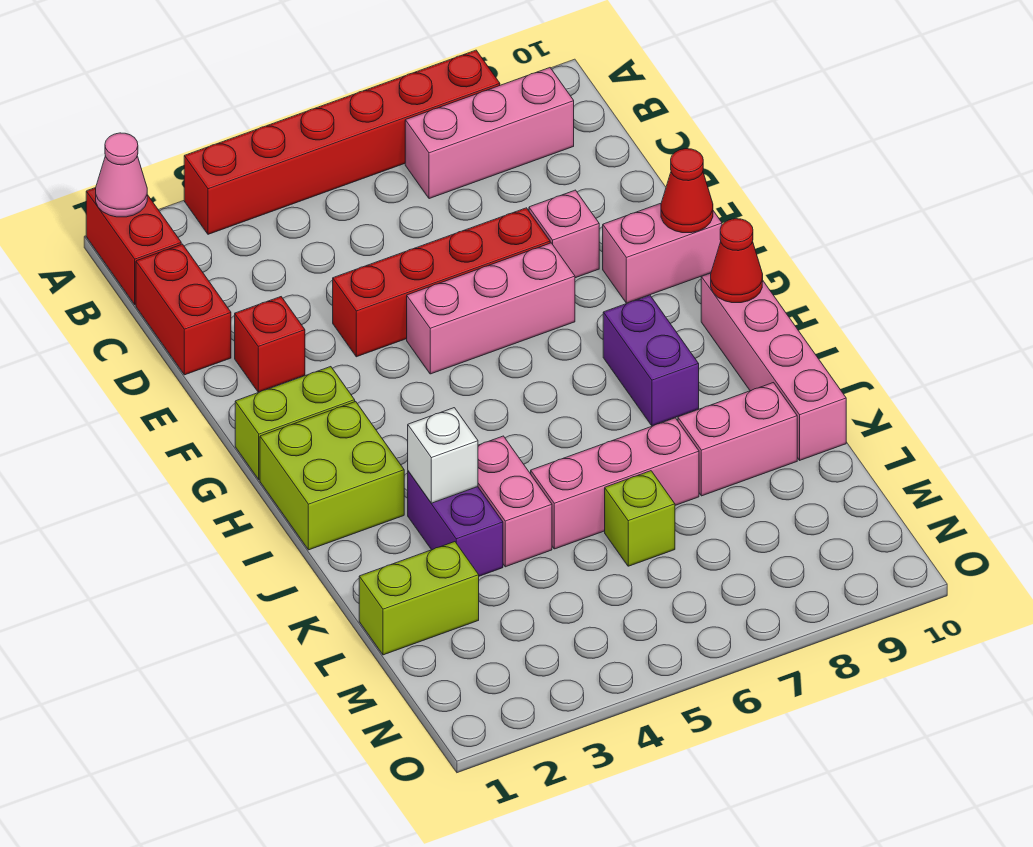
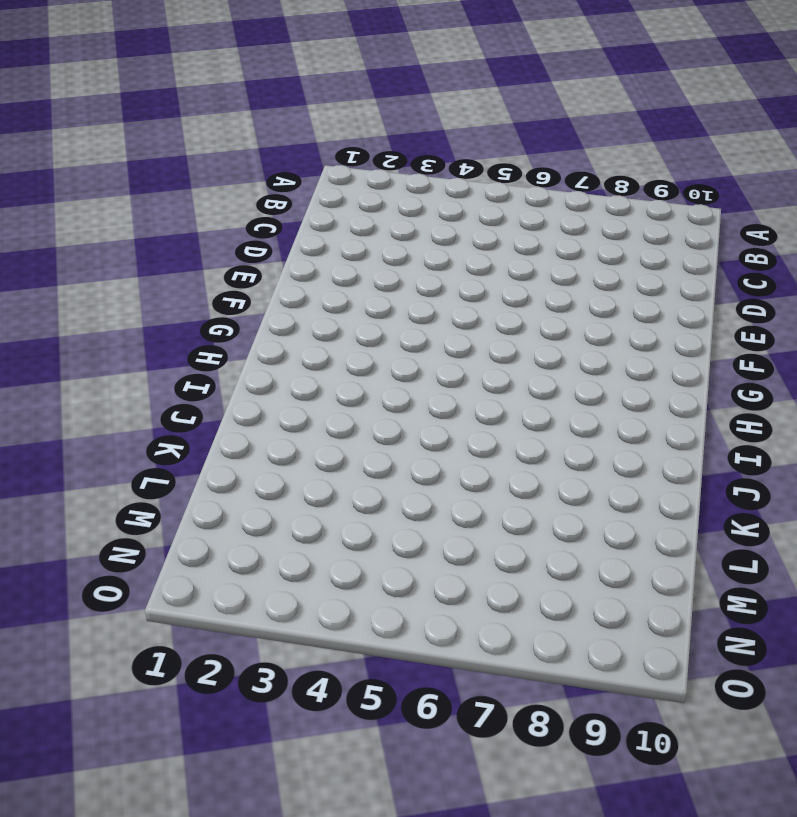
none -> red 1x2 brick [86,188,181,305]
none -> red 1x6 brick [184,50,500,234]
none -> pink 1x3 brick [405,68,574,199]

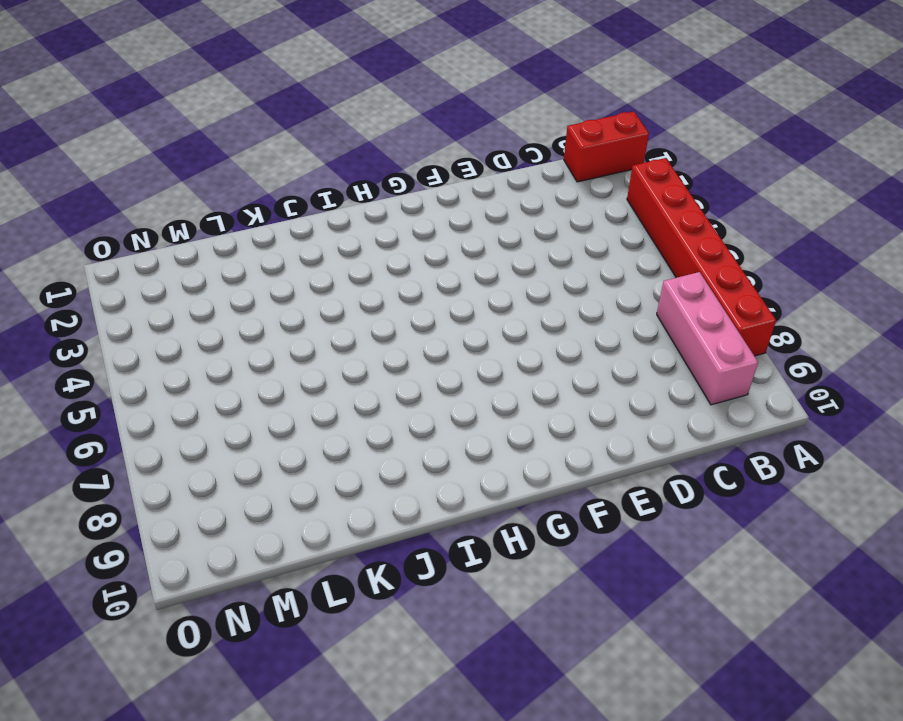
none -> red 1x2 brick [136,244,231,375]
none -> red 1x1 brick [235,297,305,392]
none -> red 1x4 brick [333,208,550,357]

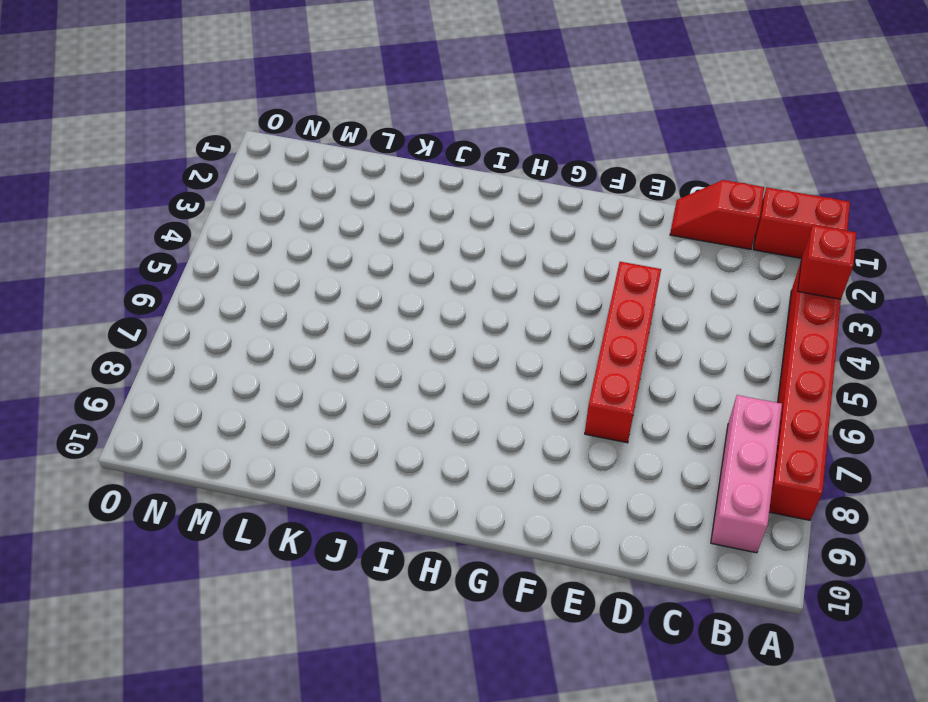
red 1x1 brick [798,225,856,299] -> red 1x1 brick moved to [235,297,305,392]
red 1x2 slope [670,180,764,249] -> red 1x2 brick [136,244,231,375]
none -> pink 1x1 brick [529,190,599,278]
none -> pink 1x3 brick [407,243,575,374]
none -> pink 1x2 brick [603,203,722,303]

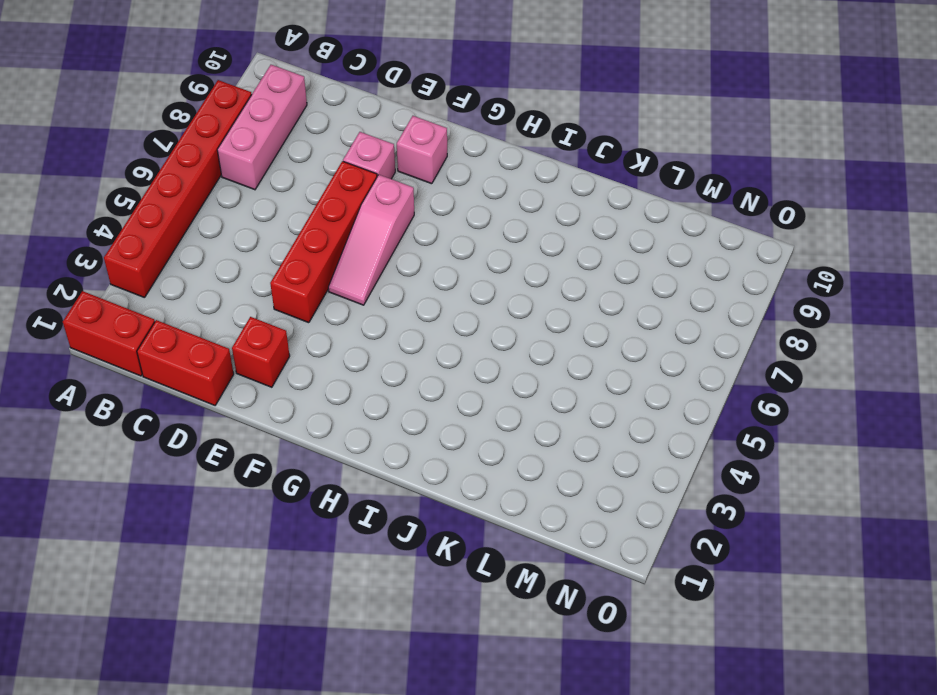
pink 1x3 slope [328,175,414,305] -> pink 1x3 brick [407,243,575,374]
pink 1x1 brick [397,116,447,184] -> pink 1x2 brick [603,203,722,303]
none -> lime 1x2 brick [235,367,355,480]
none -> lime 2x2 brick [260,401,404,550]
none -> purple 1x2 brick [603,295,699,426]

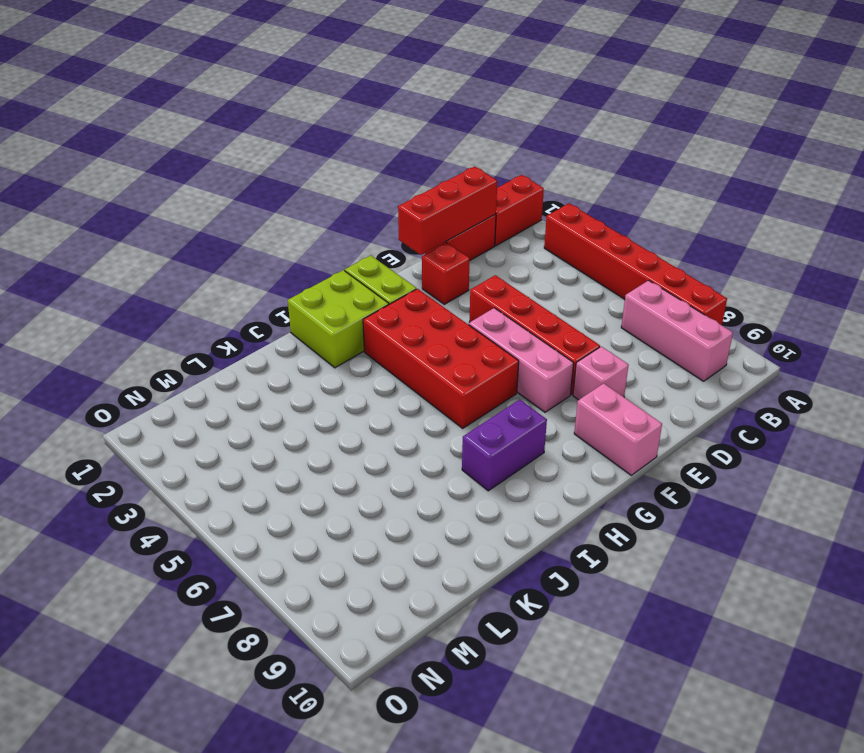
red 1x3 brick [398,166,497,255] -> none
red 2x4 brick [363,289,519,428] -> none
none -> pink 1x4 brick [701,273,846,460]
none -> purple 1x2 brick [408,471,503,576]
none -> pink 1x2 brick [478,436,552,567]

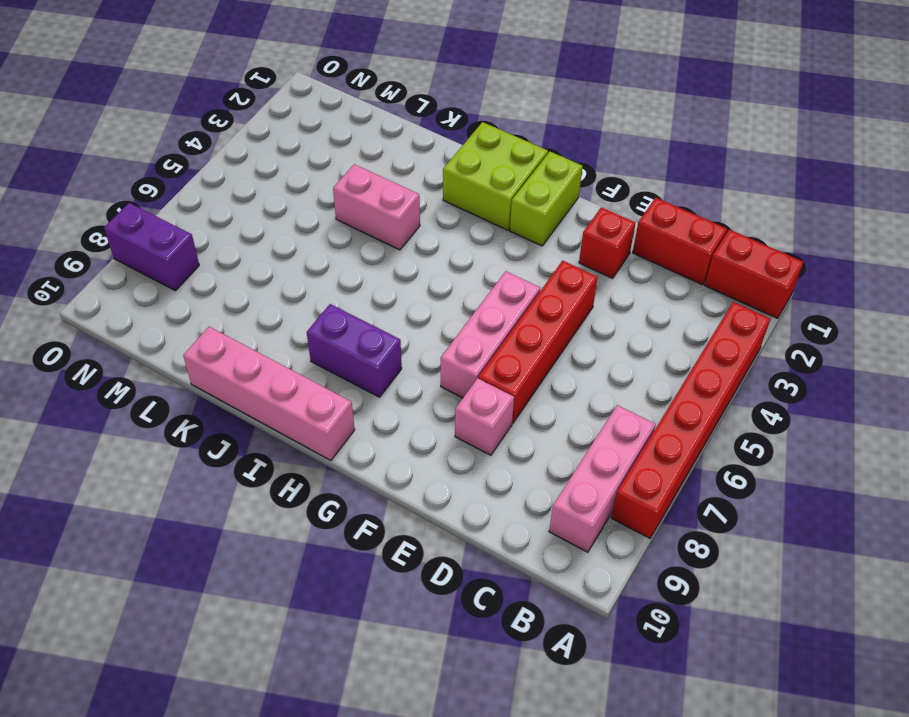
purple 1x2 brick [104,203,199,291] -> purple 1x2 brick moved to [408,471,503,576]
none -> pink 1x2 brick [603,203,722,303]
none -> pink 1x3 brick [531,418,699,549]
none -> pink 1x2 brick [678,383,797,496]

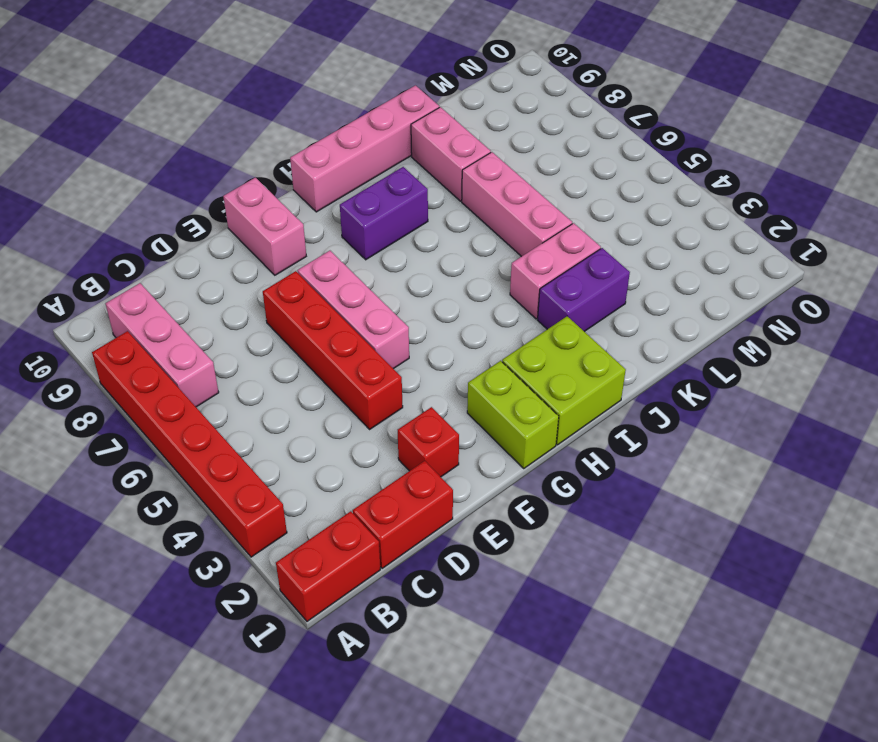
none -> pink 1x1 brick [529,190,599,278]
none -> lime 1x2 brick [359,542,479,655]
none -> lime 1x1 brick [605,471,675,566]

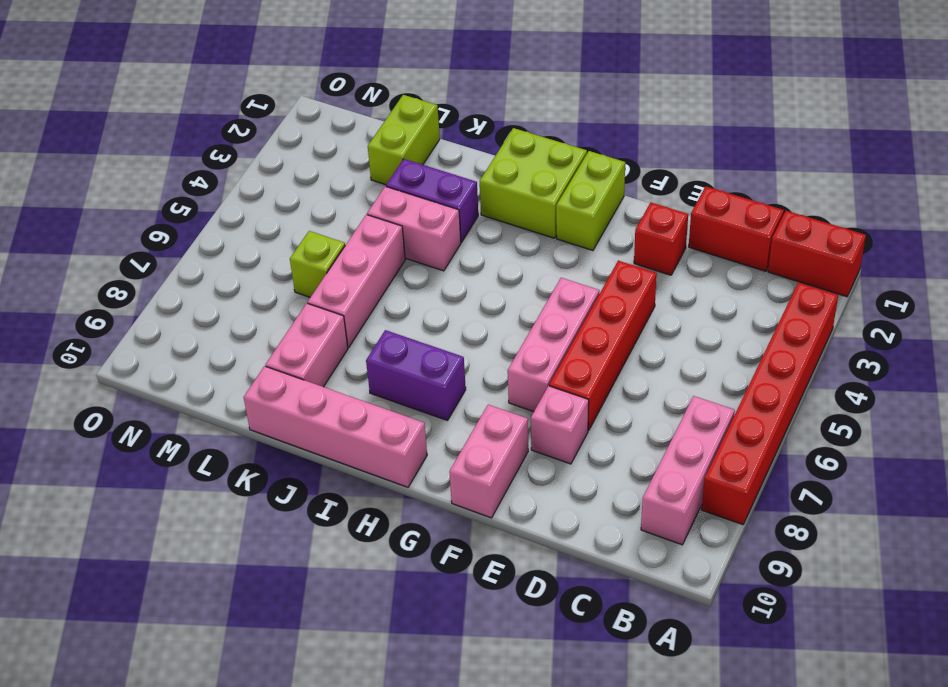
none -> pink 1x1 cone [96,133,147,217]
none -> red 1x1 cone [661,149,713,233]
none -> red 1x1 cone [711,219,763,303]

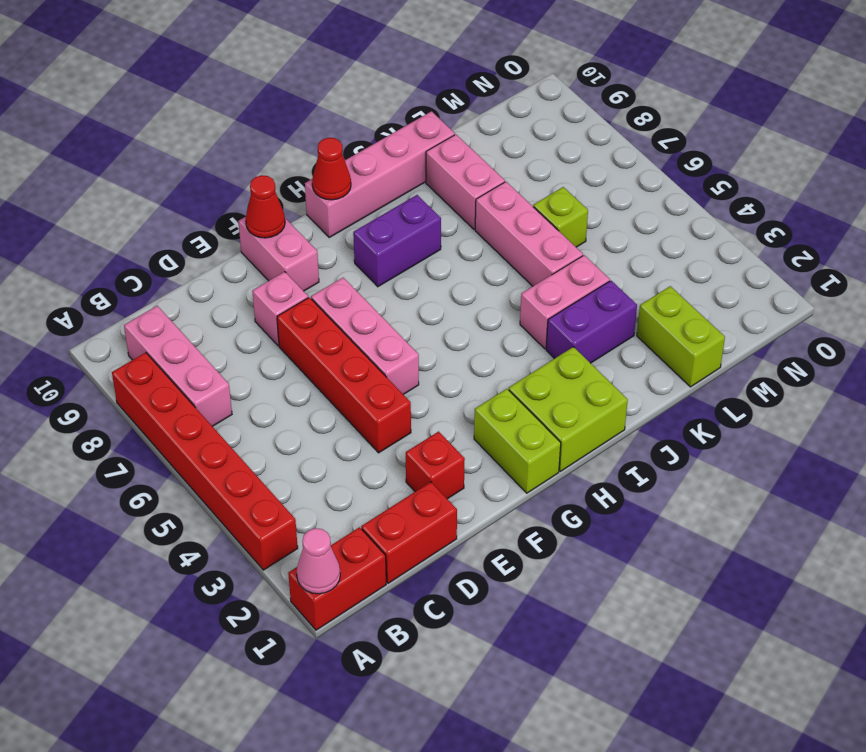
none -> white 1x1 brick [408,408,478,503]

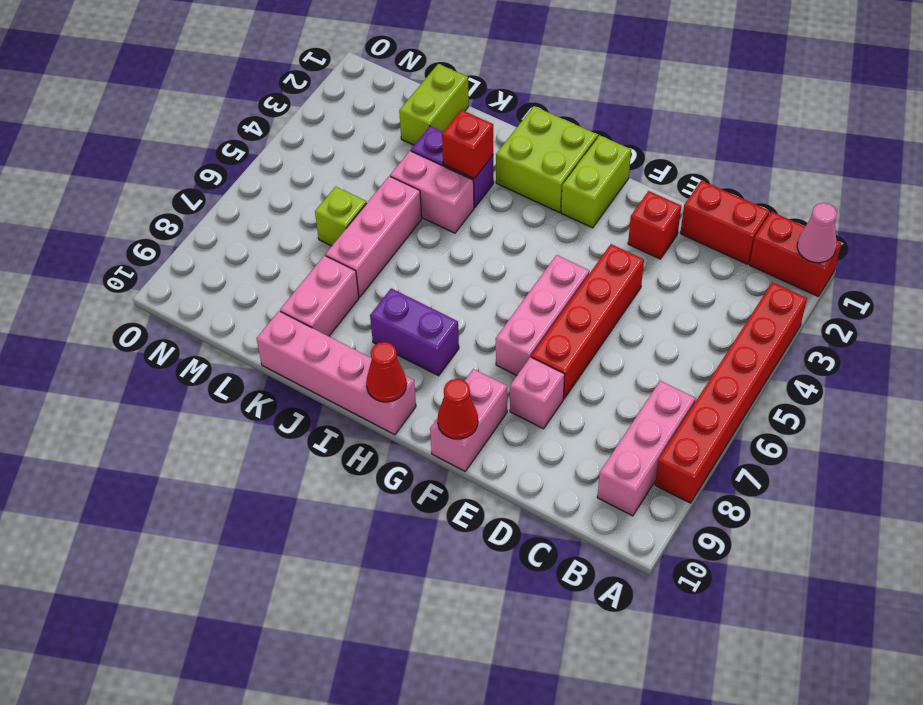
red 1x1 brick [442,110,493,178] -> white 1x1 brick [408,408,478,503]

